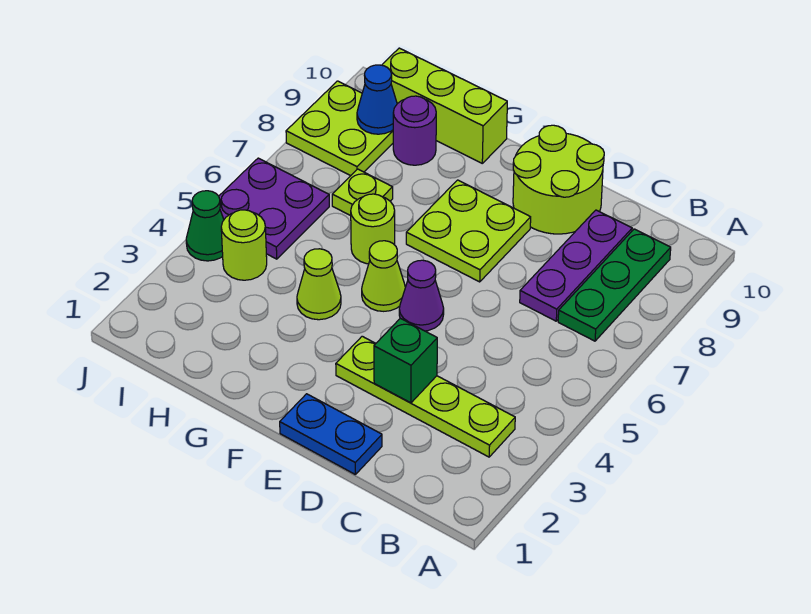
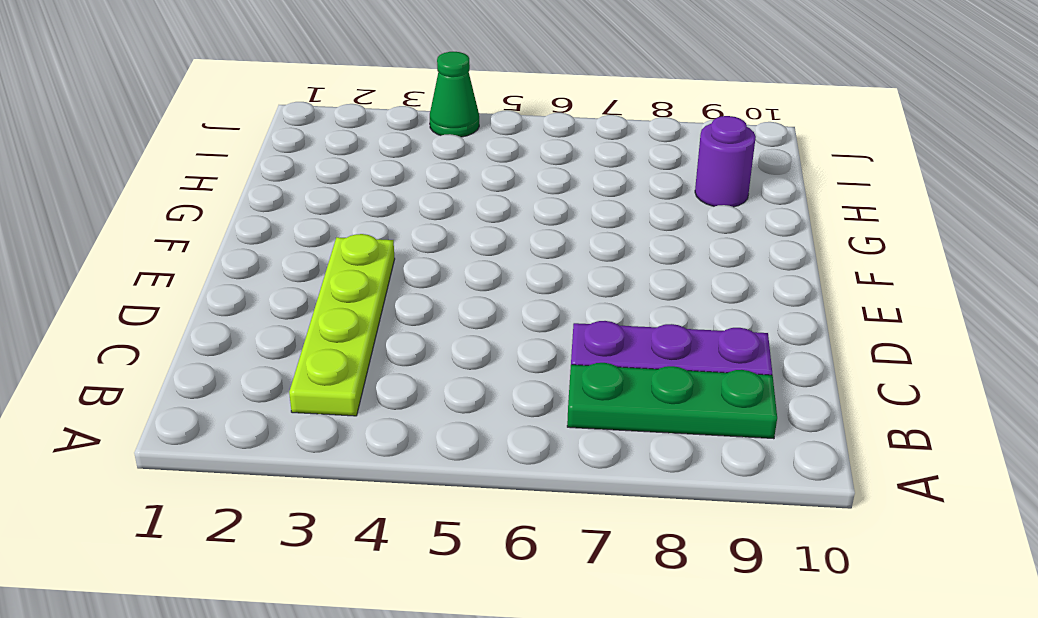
none -> blue 1x2 plate [280,394,382,475]
none -> lime 2x2 round brick [513,125,604,234]
none -> purple 1x1 cone [399,260,444,331]

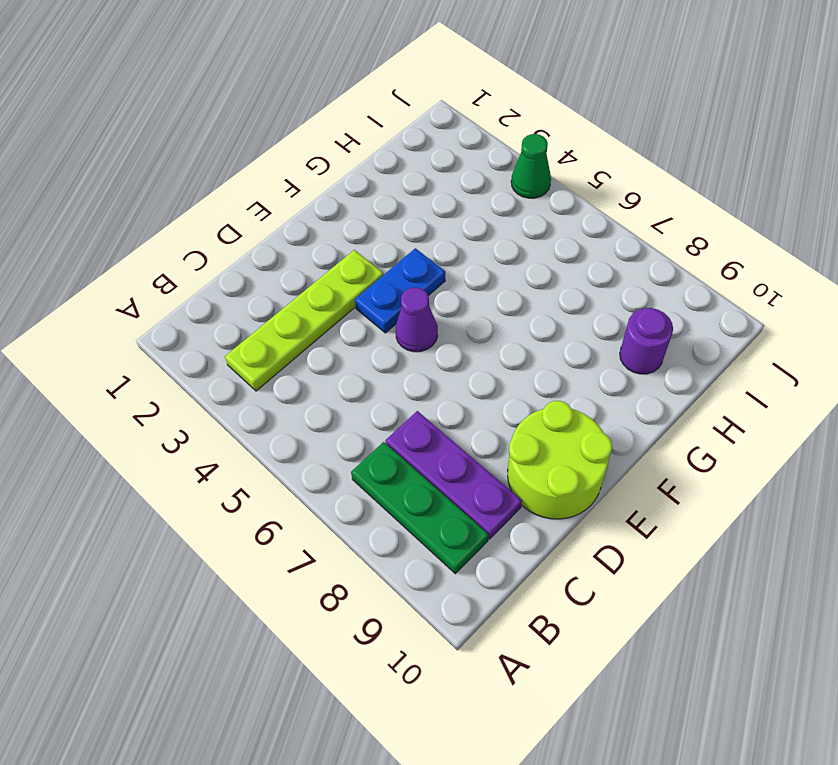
blue 1x2 plate [355,248,445,333] -> blue 1x2 plate moved to [280,394,382,475]
none -> lime 2x2 plate [406,180,531,282]
none -> lime 1x1 cone [362,241,405,311]
none -> lime 1x1 cone [297,249,341,320]

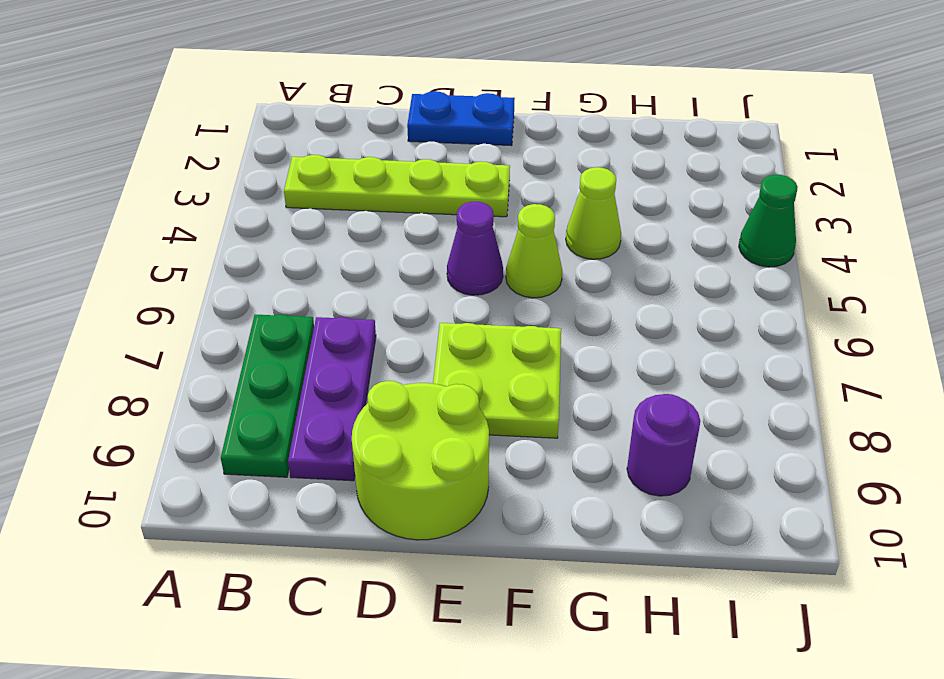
none -> lime 1x1 round brick [351,194,395,264]
none -> lime 1x3 brick [382,48,507,163]
none -> lime 1x1 plate [332,169,393,216]

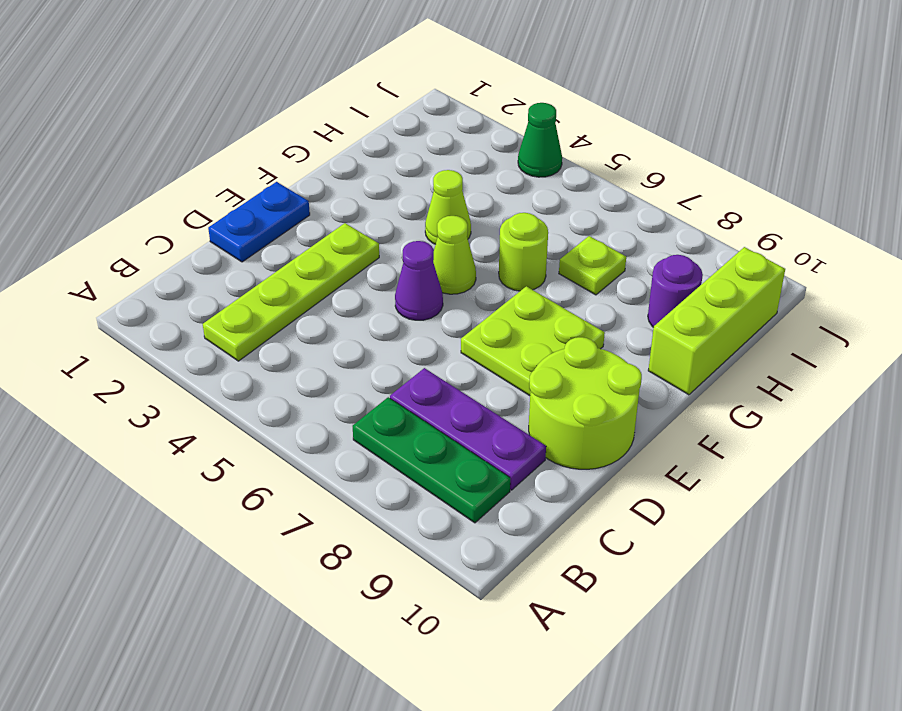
none -> lime 1x1 round brick [221,210,267,280]
none -> purple 2x2 plate [219,158,329,259]
none -> lime 2x2 plate [286,81,393,176]

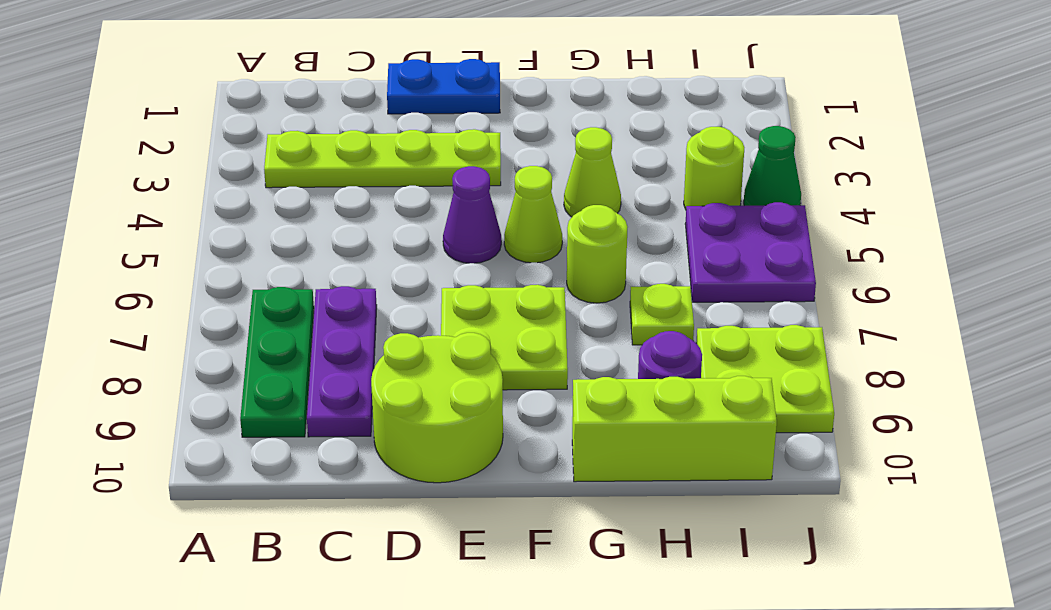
none -> green 1x1 brick [374,318,437,403]
none -> blue 1x1 cone [357,65,397,134]

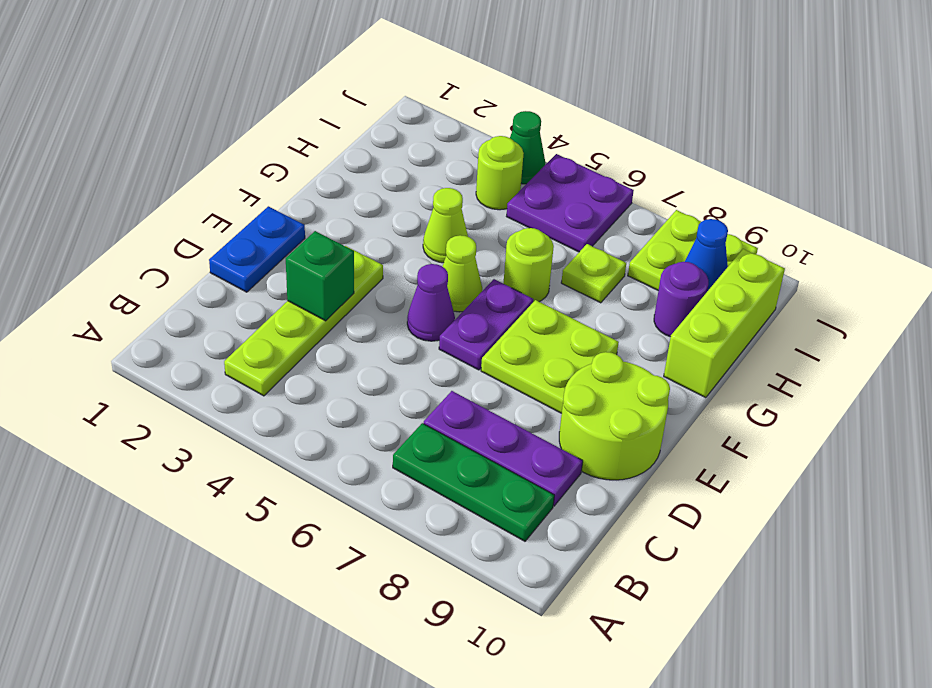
purple 1x2 plate [439,279,533,370] -> none

